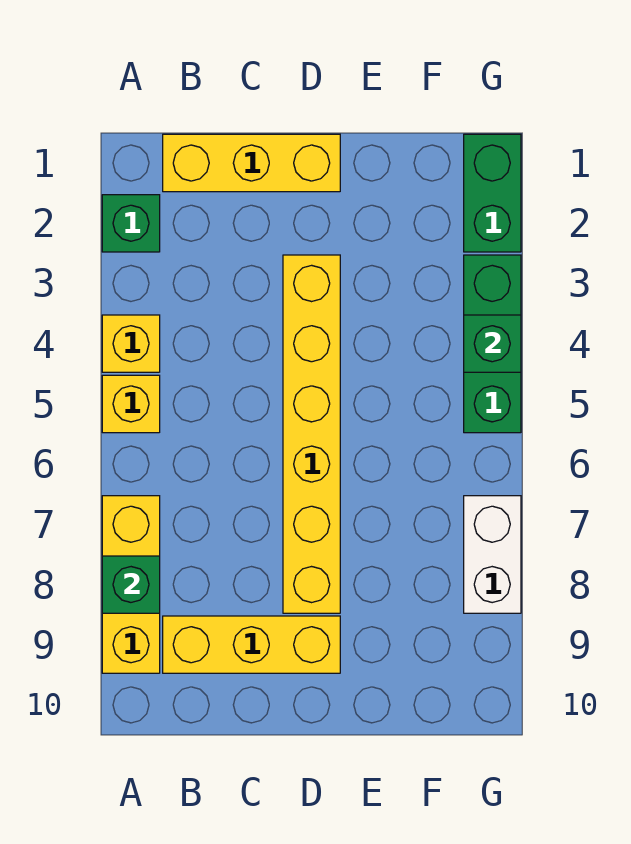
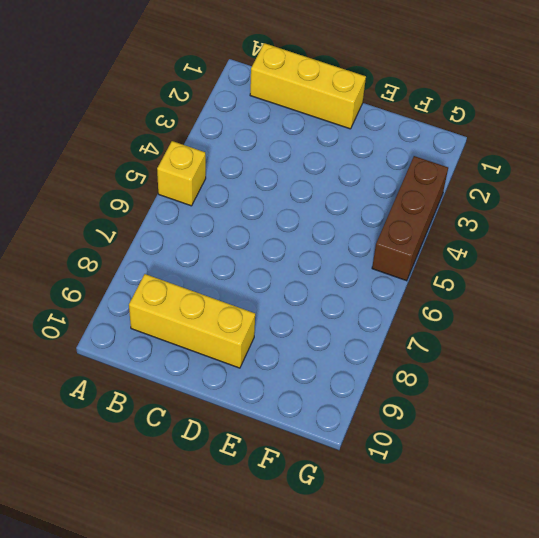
brown 1x3 brick [372,156,448,281] -> green 1x3 brick [464,255,521,433]
none -> green 1x1 brick [102,195,160,252]
none -> yellow 1x1 brick [102,315,160,372]
none -> yellow 1x3 brick [102,496,160,673]

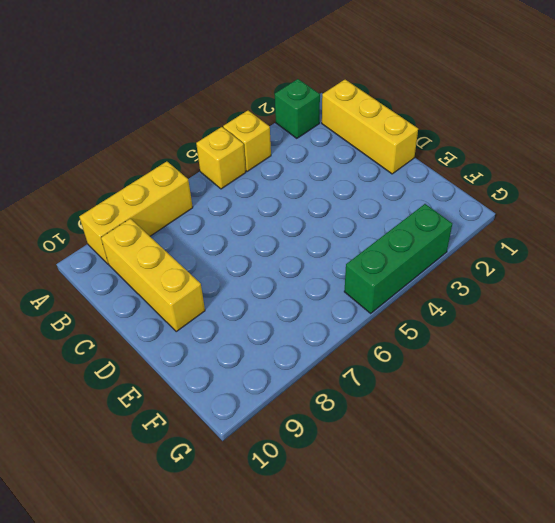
none -> yellow 1x6 brick [283,255,340,613]
none -> green 1x2 brick [464,134,521,252]
none -> white 1x2 brick [464,496,521,613]

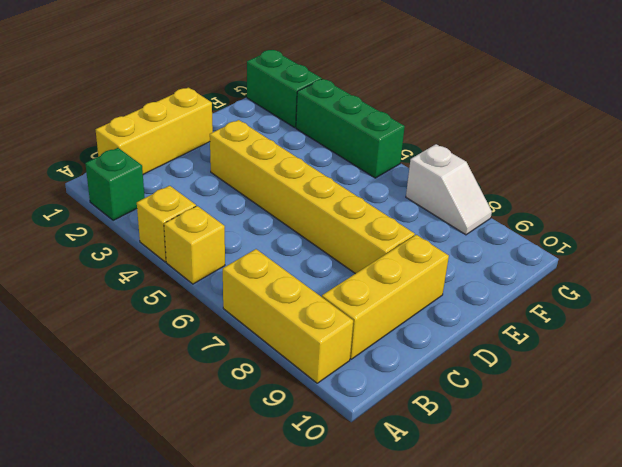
white 1x2 slope [406,144,492,235] -> white 1x2 brick [464,496,521,613]
none -> green 1x1 brick [102,556,160,613]
none -> green 1x1 brick [464,315,521,372]

